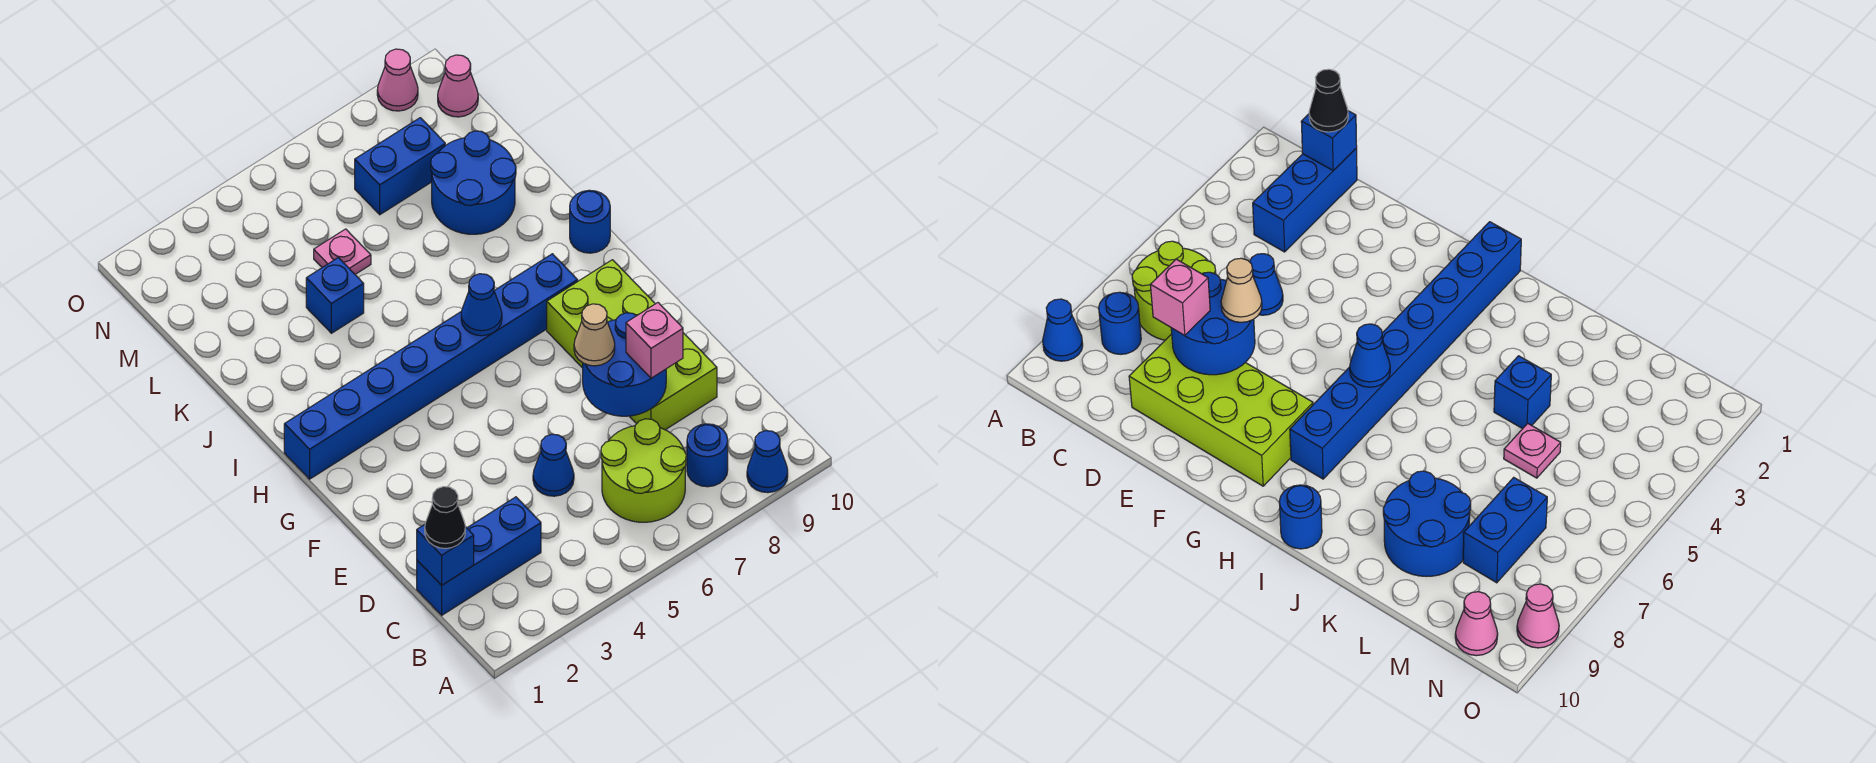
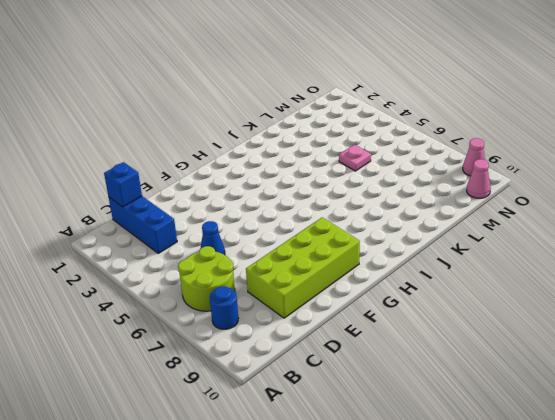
none -> blue 1x1 cone [747,431,788,493]
none -> blue 1x8 brick [284,254,578,479]
none -> blue 1x1 round brick [570,190,610,253]

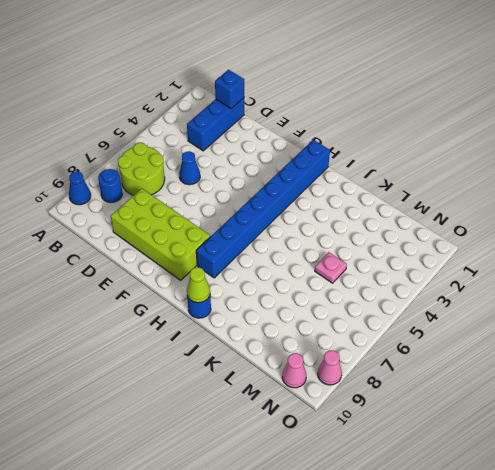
lime 1x1 cone [187,267,210,303] -> none
none -> blue 1x1 brick [306,258,364,333]
none -> blue 2x2 round brick [431,131,516,234]
none -> blue 1x2 brick [355,118,445,215]

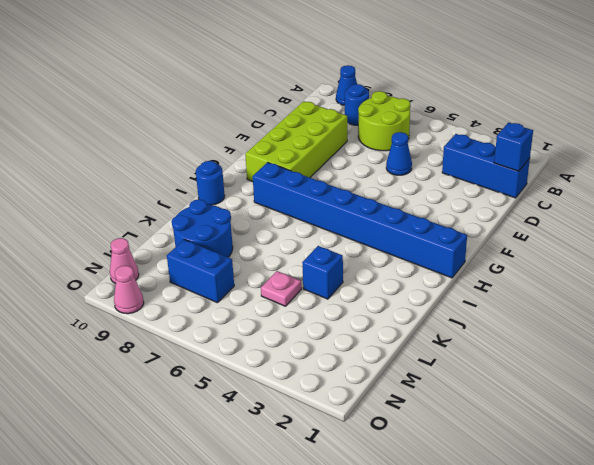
none -> blue 2x2 round brick [583,313,666,416]
none -> blue 1x1 cone [461,274,502,336]
none -> black 1x1 cone [425,487,465,549]

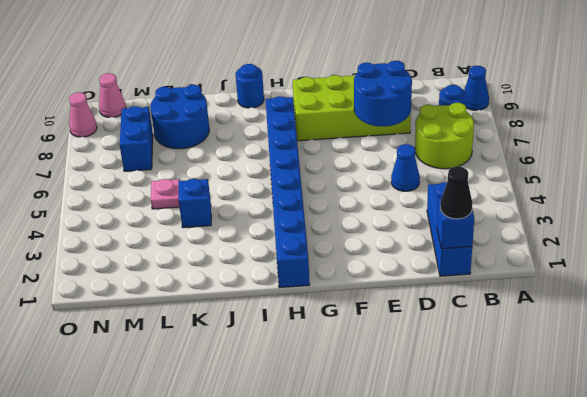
none -> blue 1x1 cone [461,274,502,336]
none -> pink 1x1 brick [626,303,683,378]
none -> tan 1x1 cone [574,304,615,366]

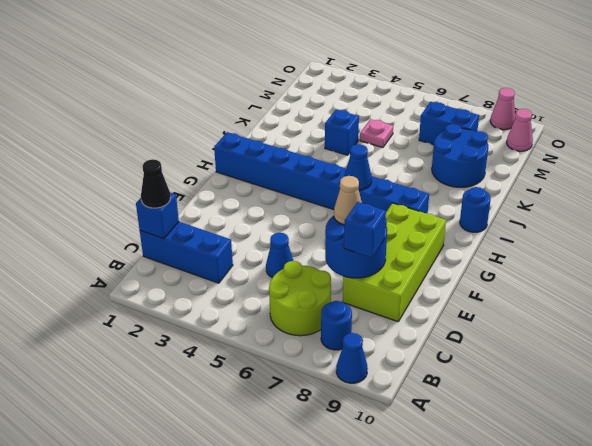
blue 1x1 brick [344,202,386,258] -> pink 1x1 brick [626,303,683,378]

